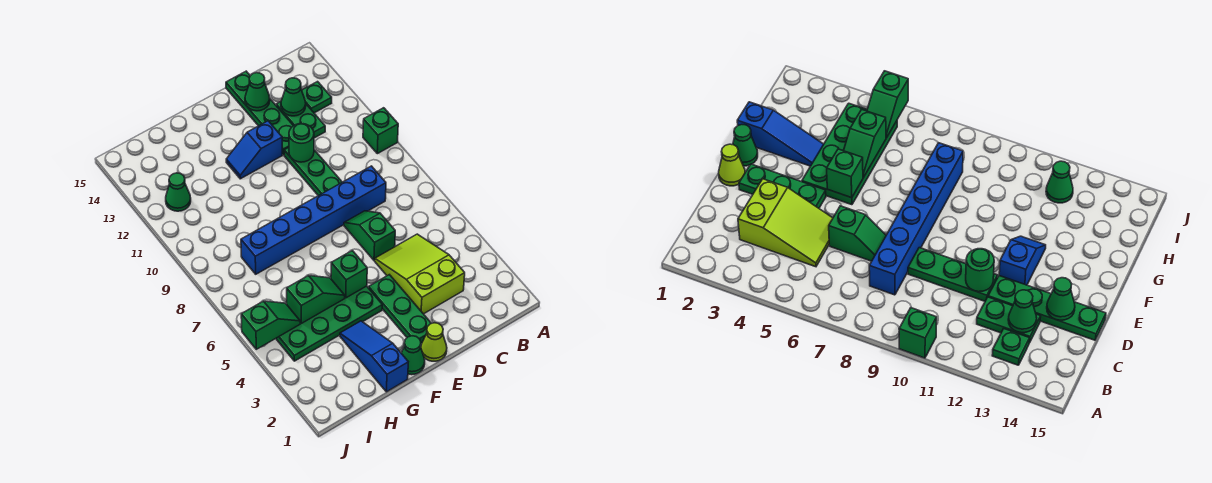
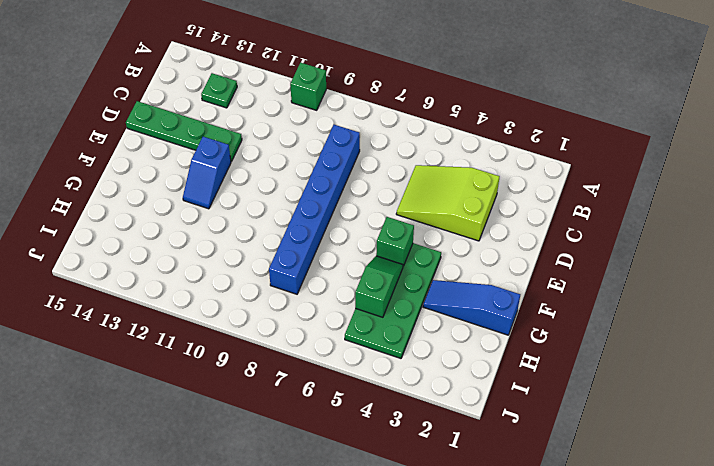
none -> green 1x2 plate [276,102,325,138]
none -> green 1x2 slope [344,211,395,260]
none -> green 1x3 plate [284,147,342,196]

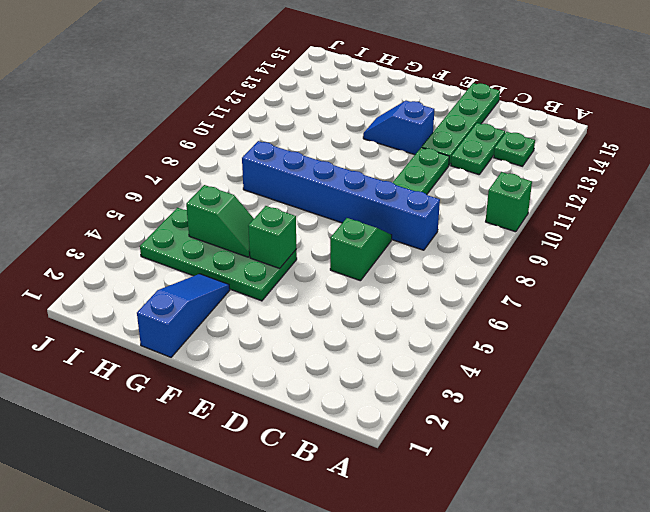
none -> lime 2x3 slope [375,234,465,314]
none -> lime 1x1 cone [421,323,447,361]
none -> green 1x3 plate [369,275,431,343]

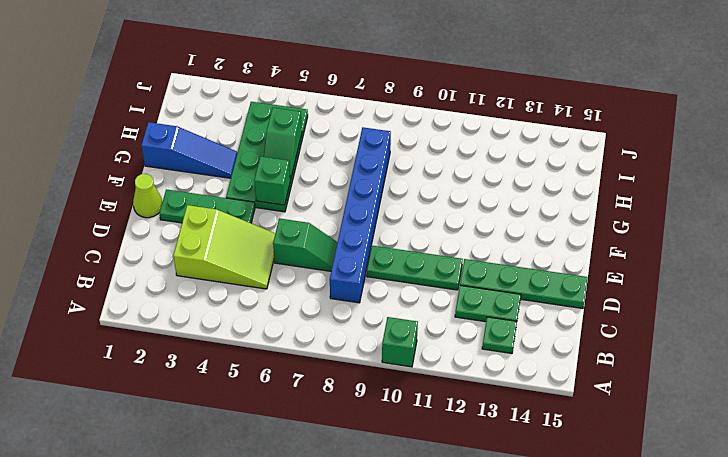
none -> blue 1x2 slope [226,121,282,179]
none -> green 1x1 cone [401,336,425,375]
none -> green 1x1 cone [166,173,191,211]

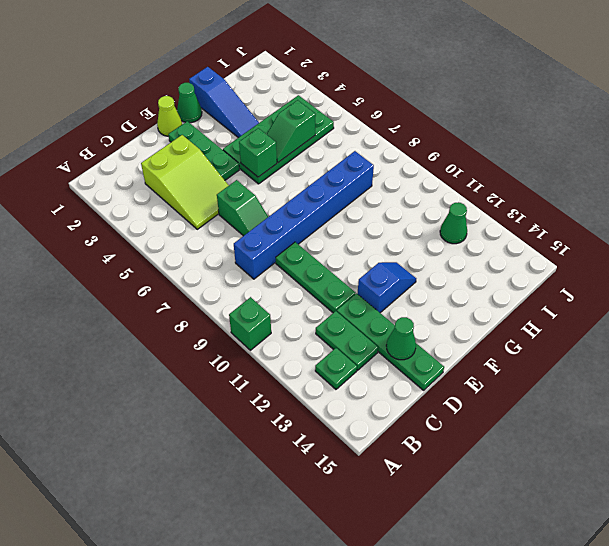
none -> green 1x1 cone [281,78,306,116]
none -> green 1x1 round brick [289,124,314,162]
none -> green 1x2 slope [241,301,300,349]

